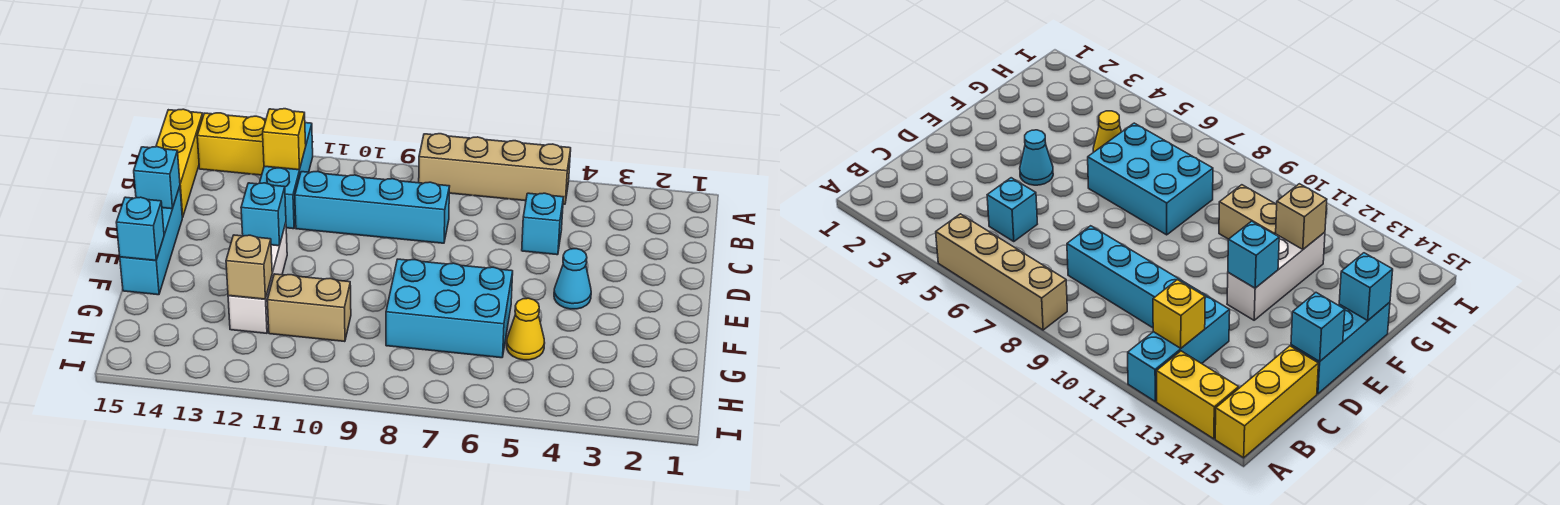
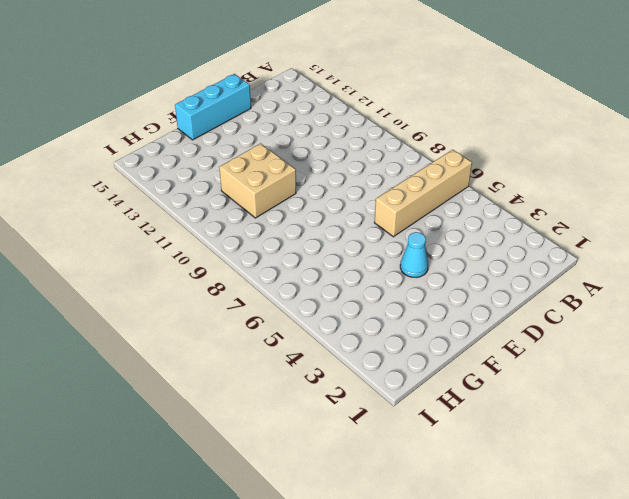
tan 1x4 brick [375,150,472,237] -> tan 1x4 brick turned to [419,134,571,204]
tan 2x2 brick [219,143,296,218] -> tan 1x2 brick [267,274,351,342]
none -> cyan 1x3 brick [260,123,313,229]
none -> yellow 1x2 brick [197,113,266,175]
none -> yellow 1x3 brick [156,109,203,217]

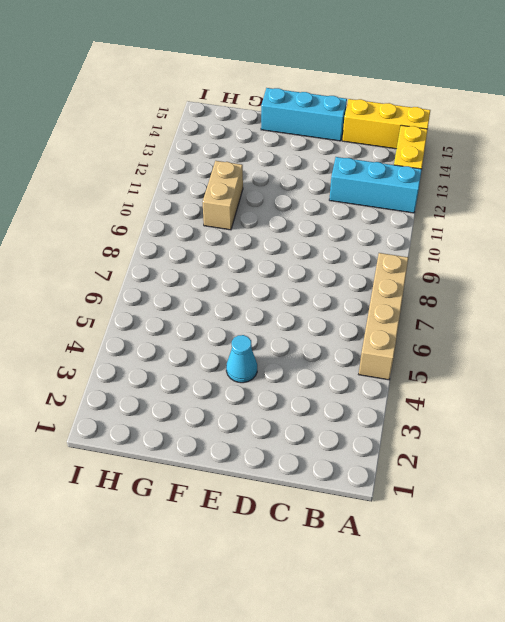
none -> cyan 1x1 brick [522,193,563,255]
none -> cyan 1x4 brick [295,171,450,243]
none -> white 1x3 brick [228,223,287,333]

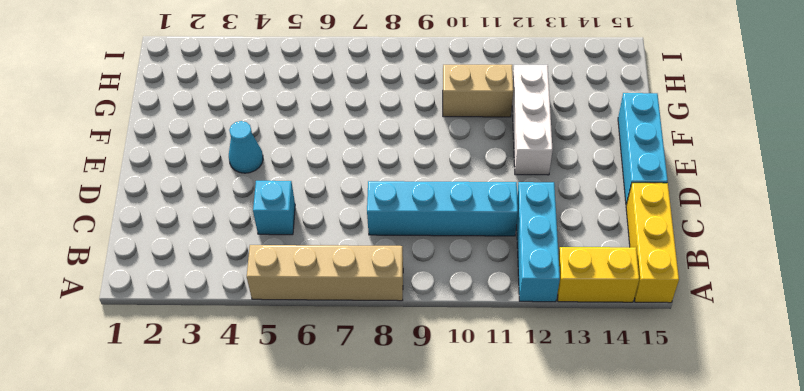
none -> cyan 2x3 brick [386,259,513,358]
none -> yellow 1x1 cone [507,298,545,360]
none -> yellow 1x1 brick [263,109,306,170]

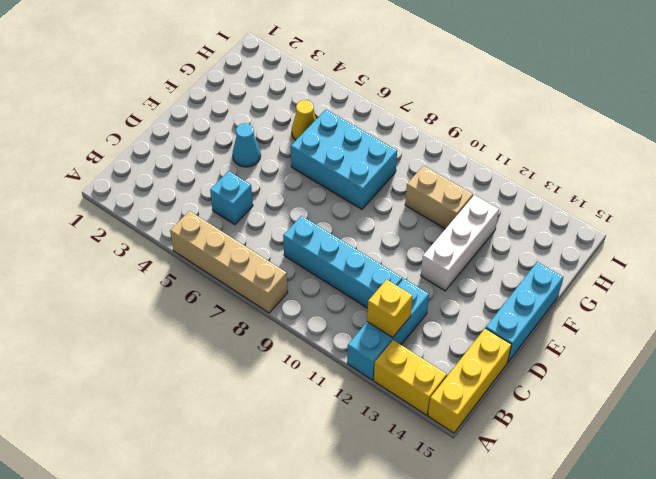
none -> cyan 1x1 brick [134,147,180,209]
none -> cyan 1x1 brick [241,183,286,246]
none -> cyan 1x1 brick [116,197,164,260]

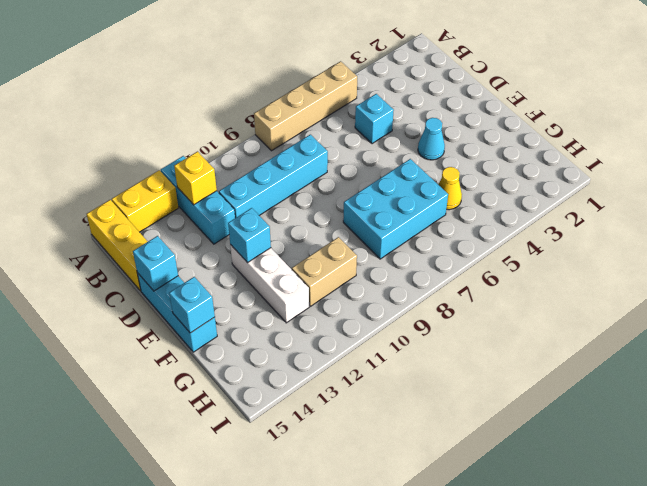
none -> tan 1x1 brick [226,235,272,299]

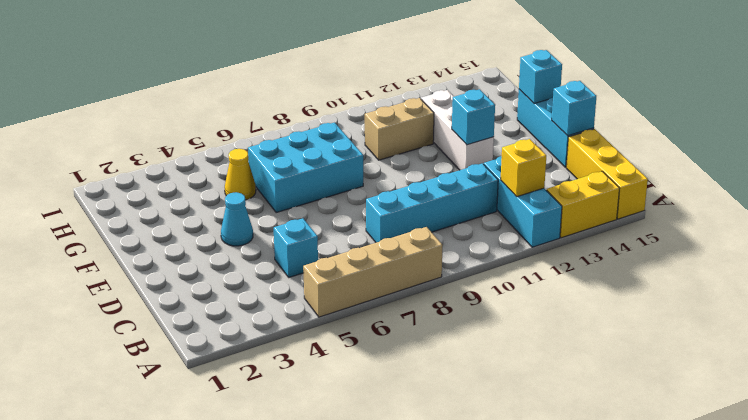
none -> tan 1x1 brick [226,235,272,299]

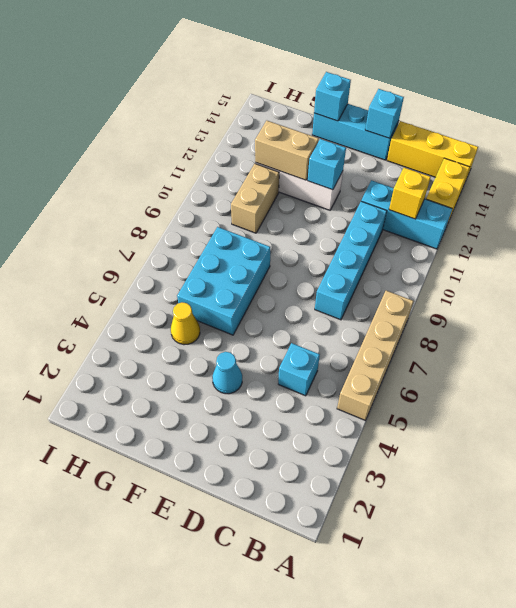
tan 1x2 brick [255,121,319,180] -> tan 1x1 brick [226,235,272,299]

